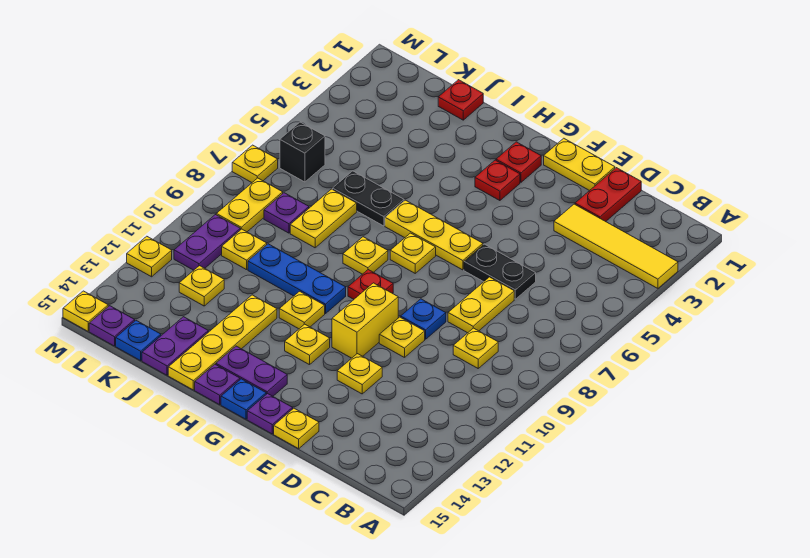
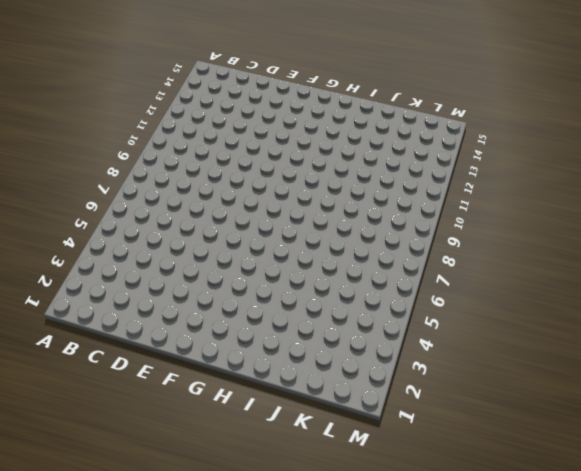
none -> yellow 1x4 tile [554,204,678,288]
none -> yellow 1x1 plate [453,328,498,368]
none -> red 1x2 plate [575,168,641,222]
none -> black 1x2 plate [464,244,536,299]

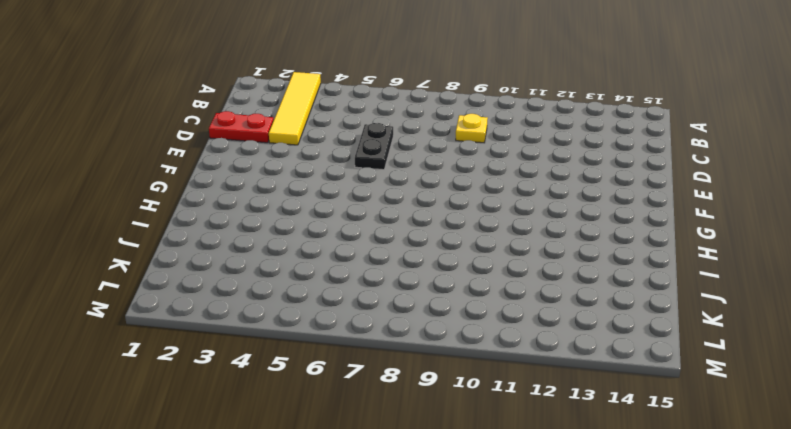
none -> yellow 1x2 plate [448,277,514,333]
none -> yellow 1x2 plate [544,138,615,191]
none -> blue 1x1 plate [401,299,446,339]
none -> yellow 1x1 plate [379,317,425,358]

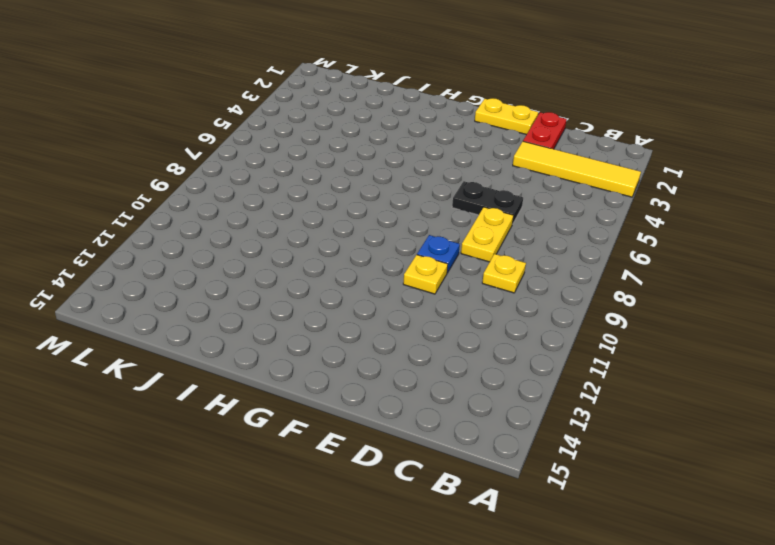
none -> yellow 1x1 plate [337,354,382,394]
none -> yellow 1x1 plate [274,408,319,449]
none -> yellow 1x3 plate [385,200,483,270]
none -> yellow 1x2 brick [332,283,398,358]

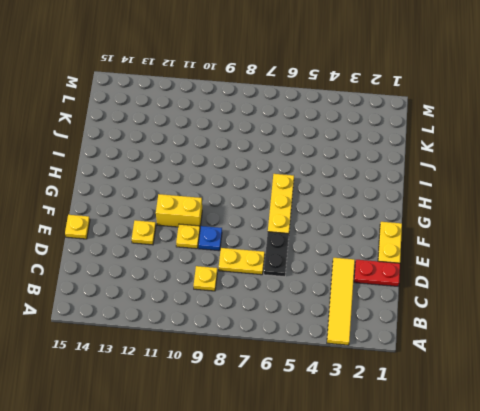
none -> purple 1x1 plate [247,393,293,434]
none -> red 1x1 plate [496,142,541,182]
none -> red 1x1 plate [475,160,520,201]
none -> yellow 1x1 plate [390,233,436,273]

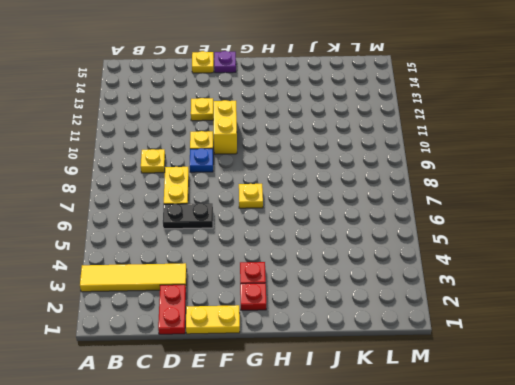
none -> yellow 1x3 plate [385,200,483,270]
none -> red 1x1 plate [348,270,393,299]
none -> yellow 1x1 plate [285,324,330,365]
none -> purple 1x2 plate [216,346,287,396]

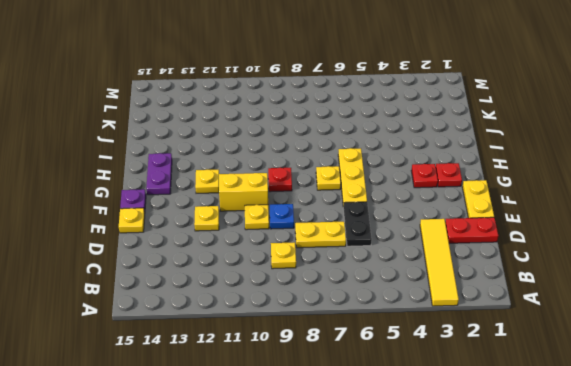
none -> blue 1x1 plate [221,379,266,419]
none -> yellow 1x1 plate [343,237,388,274]
none -> blue 1x3 plate [248,244,346,314]
none -> yellow 1x1 plate [279,291,325,329]

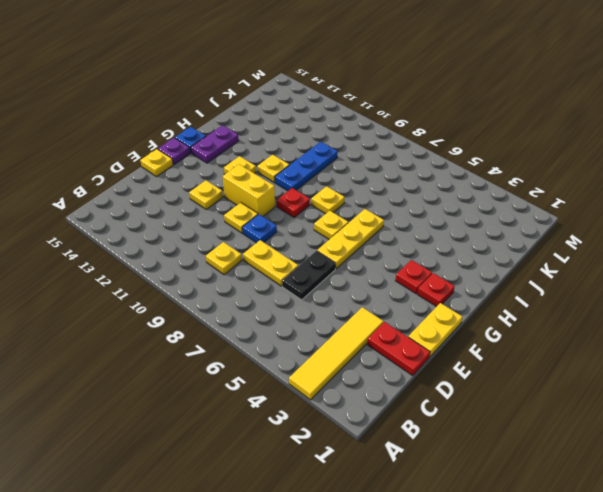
none -> purple 1x1 plate [195,364,240,405]
none -> black 1x2 plate [333,171,404,226]
none -> yellow 1x4 plate [168,295,277,390]
none -> red 1x1 plate [438,80,483,120]

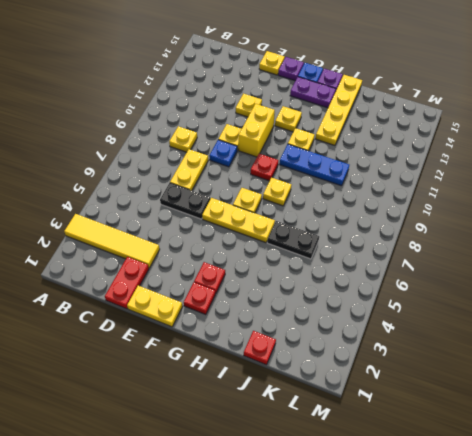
none -> yellow 1x2 plate [290,189,357,248]
none -> purple 1x2 plate [142,317,208,375]
none -> purple 1x1 plate [264,193,309,233]
none -> yellow 1x1 plate [222,229,267,270]

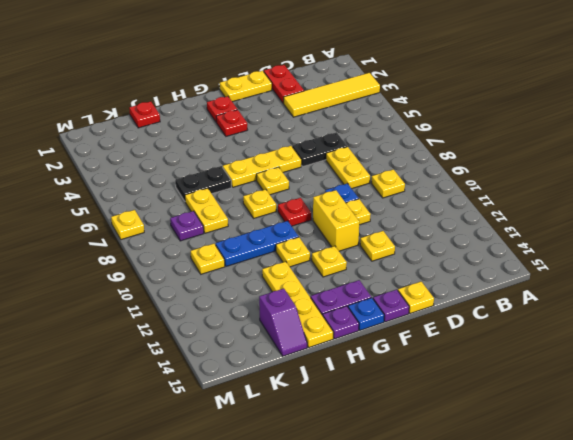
purple 1x2 slope [259,288,307,356] -> purple 1x2 plate [142,317,208,375]
none -> yellow 1x1 plate [179,266,224,306]
none -> blue 1x1 plate [116,321,161,361]
none -> black 1x1 brick [280,122,325,182]
none -> yellow 1x2 plate [216,178,283,232]

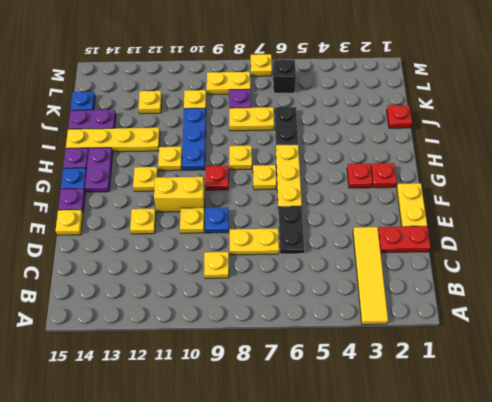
none -> purple 1x2 plate [174,215,240,270]
none -> purple 1x1 plate [89,306,135,346]
none -> yellow 1x1 plate [127,236,172,277]
none -> yellow 1x1 plate [63,291,108,331]

